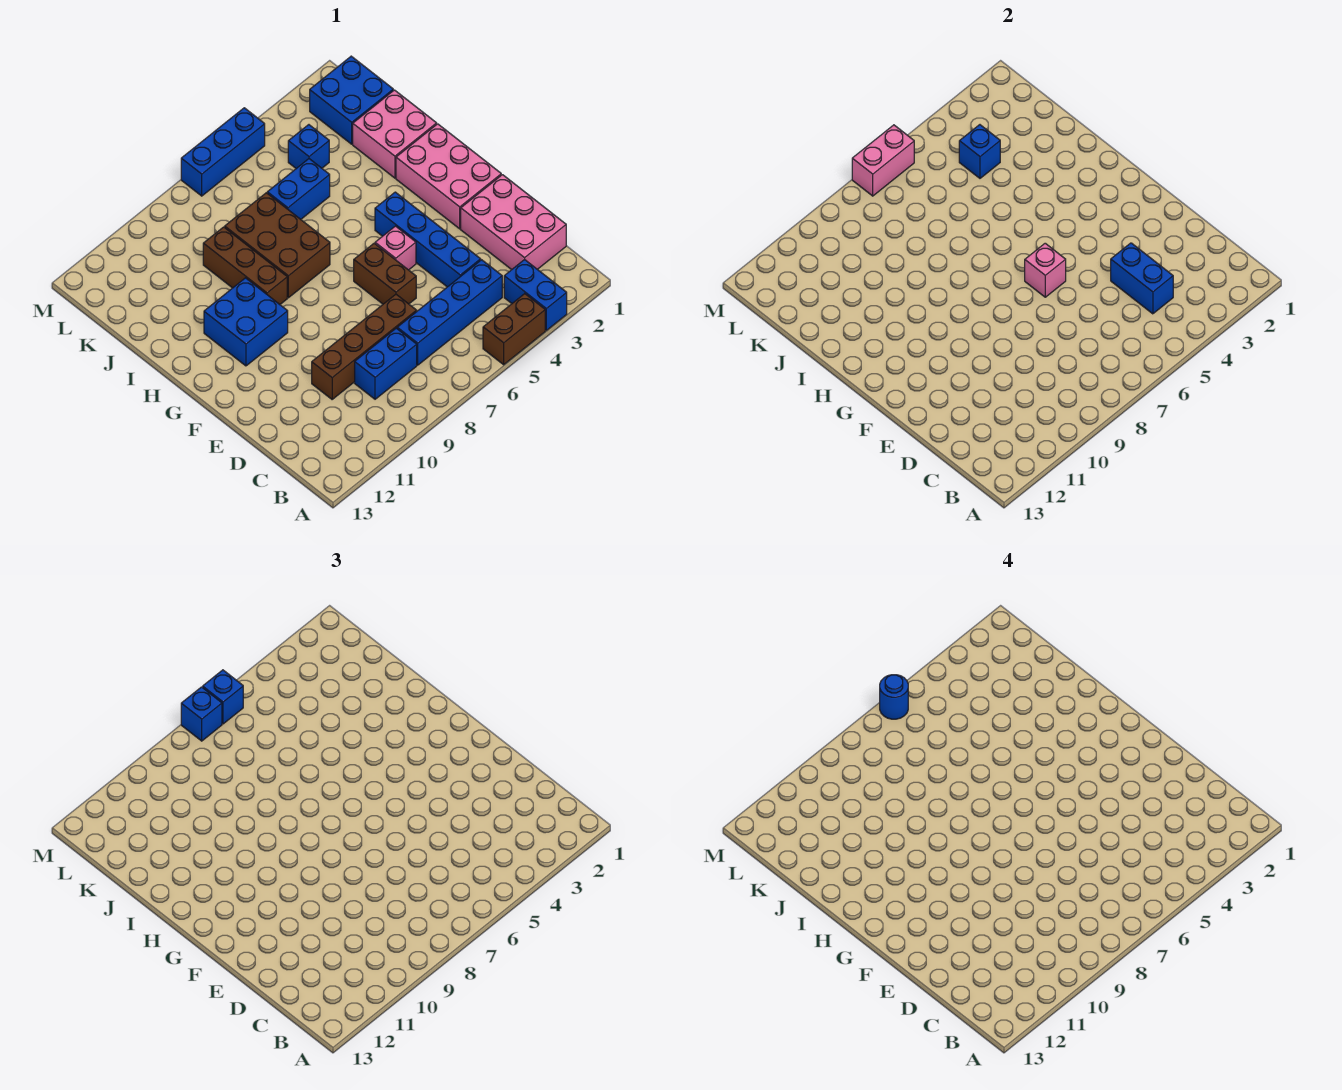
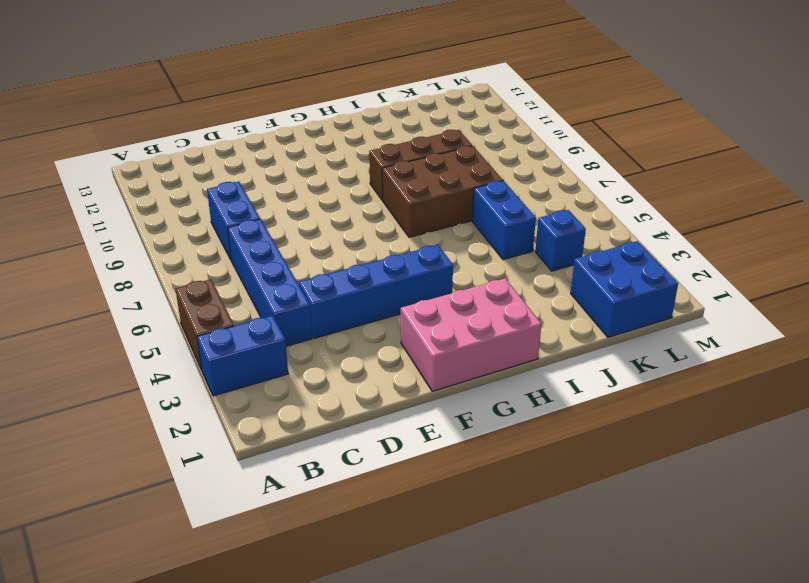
none -> pink 2x3 brick [461,175,566,270]
none -> brown 1x4 brick [312,294,417,399]
none -> brown 1x2 brick [354,243,416,304]

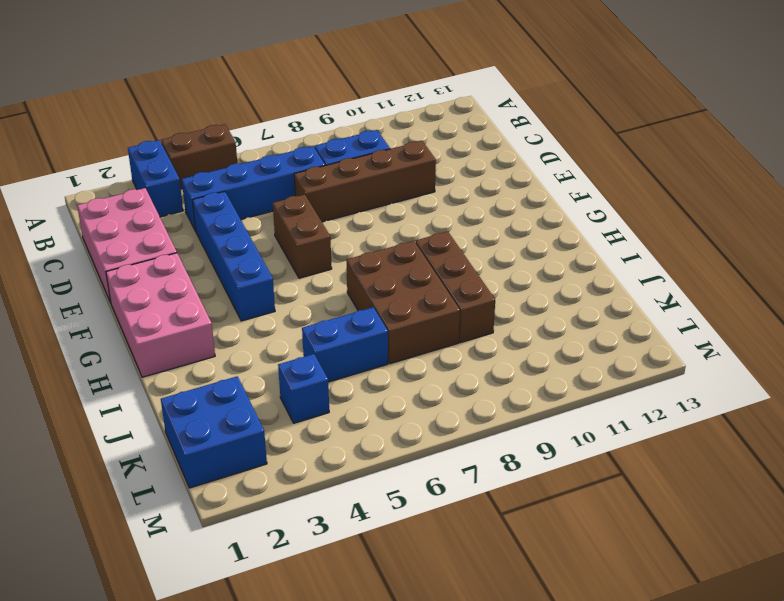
none -> pink 1x1 brick [375,226,416,270]
none -> blue 2x2 brick [204,278,288,366]
none -> pink 2x2 brick [353,90,437,178]

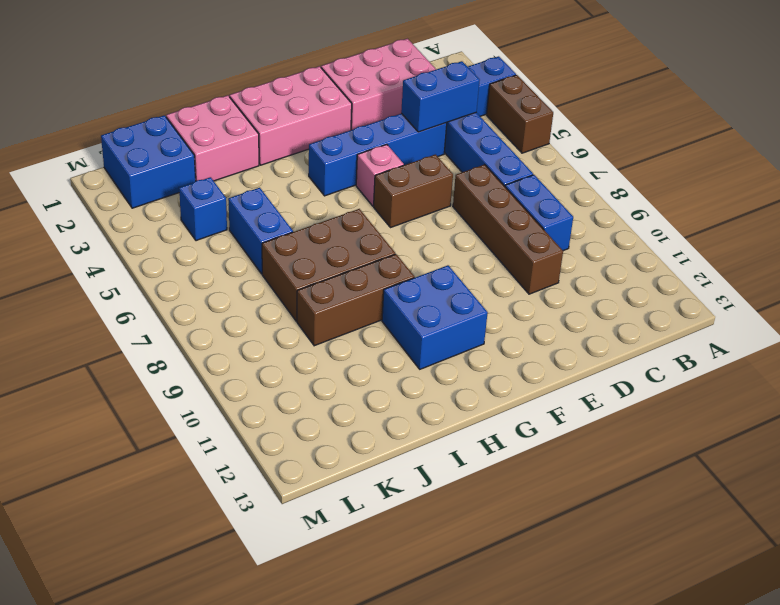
none -> blue 1x3 brick [181,108,265,196]
none -> pink 1x1 brick [1025,243,1066,297]
none -> blue 1x1 brick [959,125,1000,178]

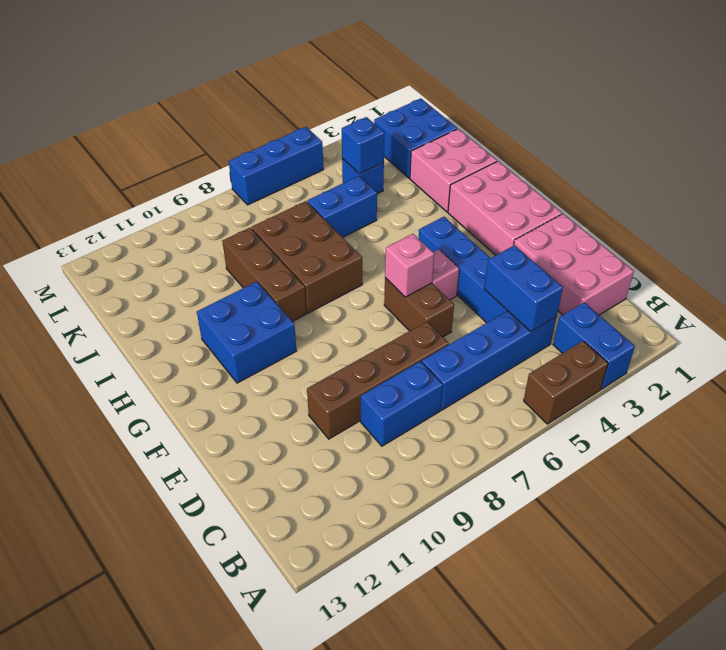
none -> pink 1x2 brick [852,125,914,196]
none -> blue 1x1 brick [203,670,243,724]
none -> blue 1x1 brick [181,687,222,741]

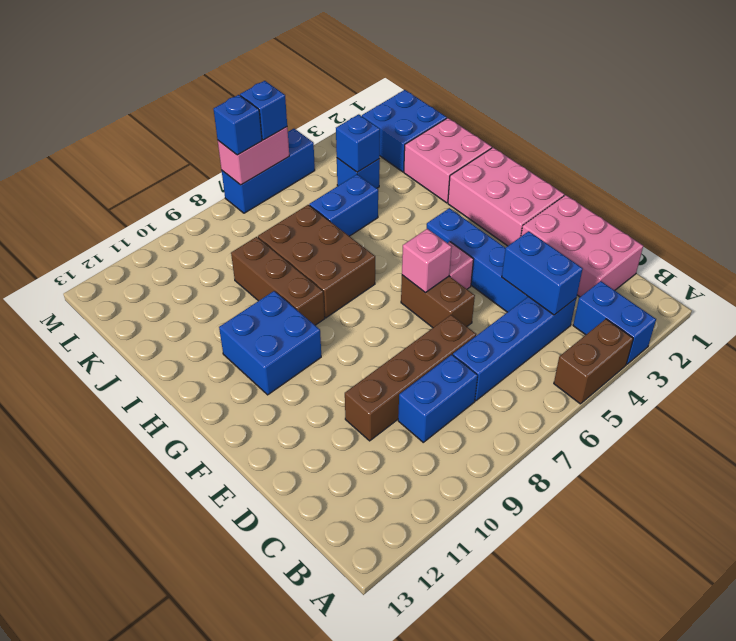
none -> blue 1x1 round brick [880,675,908,719]

